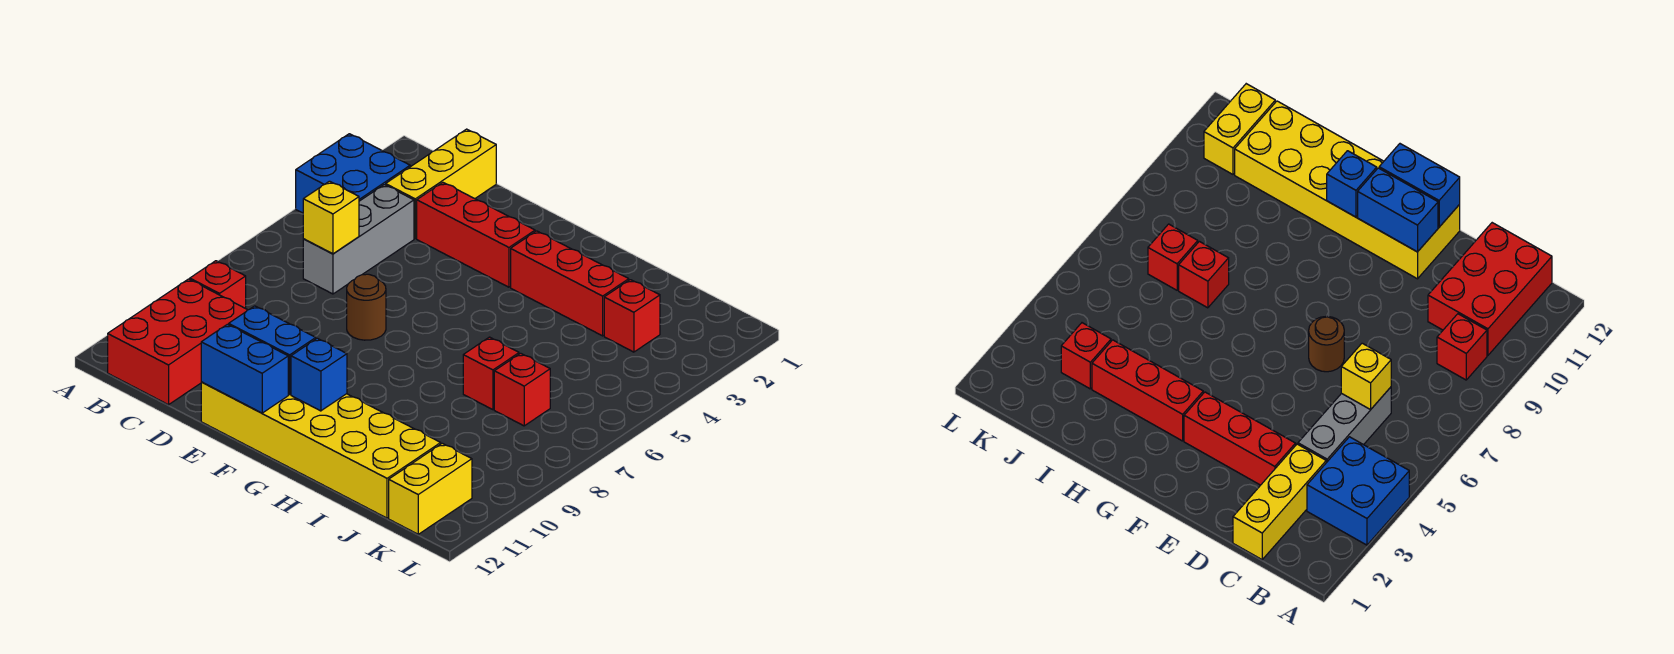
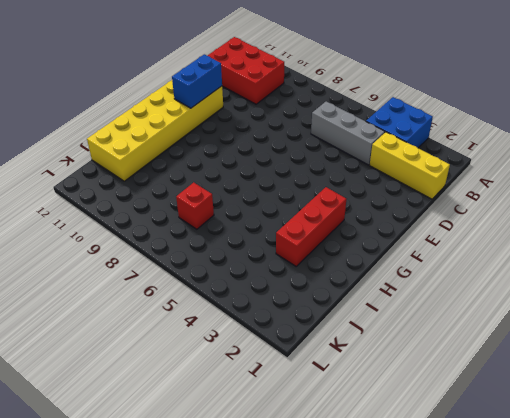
none -> red 1x1 brick [190,261,246,308]
none -> red 1x3 brick [417,183,535,287]
none -> brown 1x1 round brick [347,274,386,340]

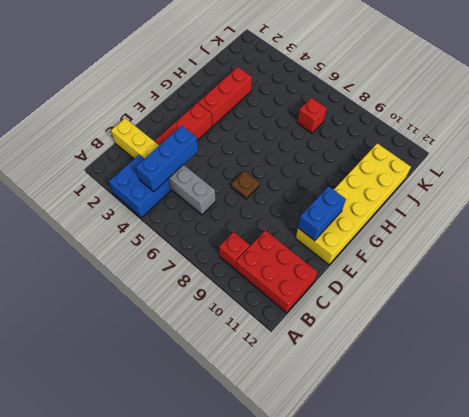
blue 1x3 brick [136,126,198,192] -> none
brown 1x1 plate [231,171,259,199] -> brown 1x1 round brick [347,274,386,340]
none -> red 1x1 brick [463,337,519,410]
none -> red 1x1 brick [604,280,660,352]
none -> yellow 1x2 brick [389,443,472,534]

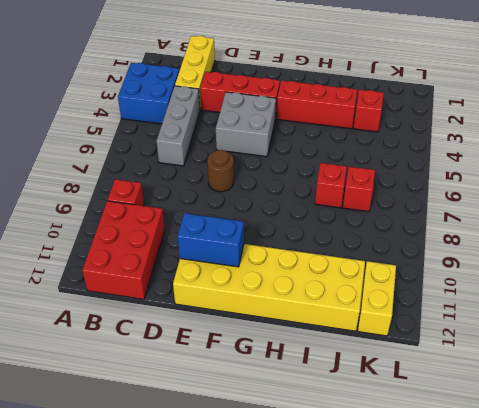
grey 2x2 brick [216,92,276,157] -> none
none -> yellow 1x1 brick [303,181,359,254]
none -> blue 1x2 brick [201,324,288,413]
none -> blue 1x1 brick [291,338,347,411]

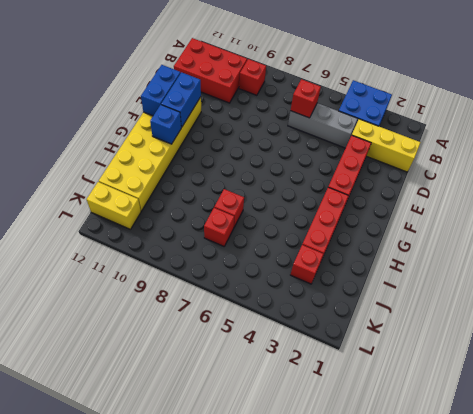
red 1x1 brick [291,79,321,118] -> yellow 1x1 brick [303,181,359,254]
none -> brown 1x1 round brick [347,274,386,340]

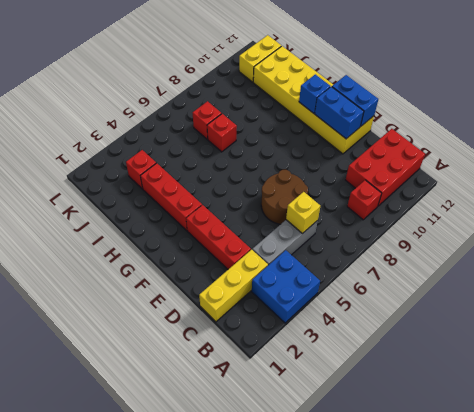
brown 2x2 round brick [261,170,308,224] -> brown 1x1 round brick [347,274,386,340]

